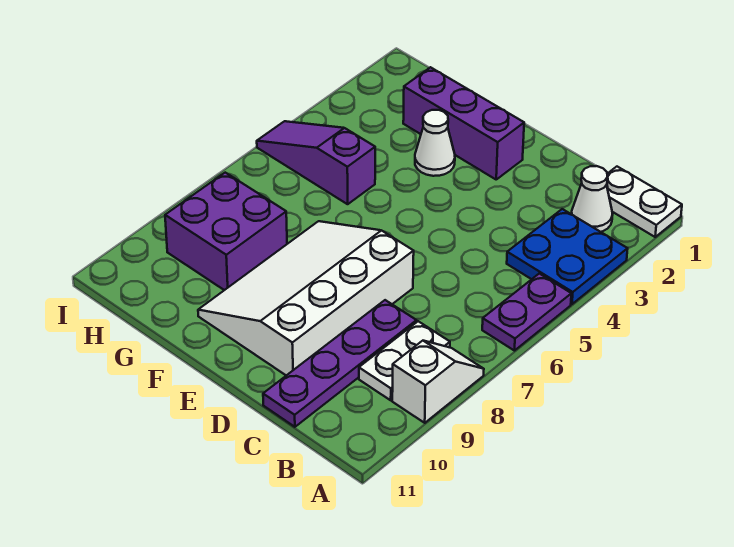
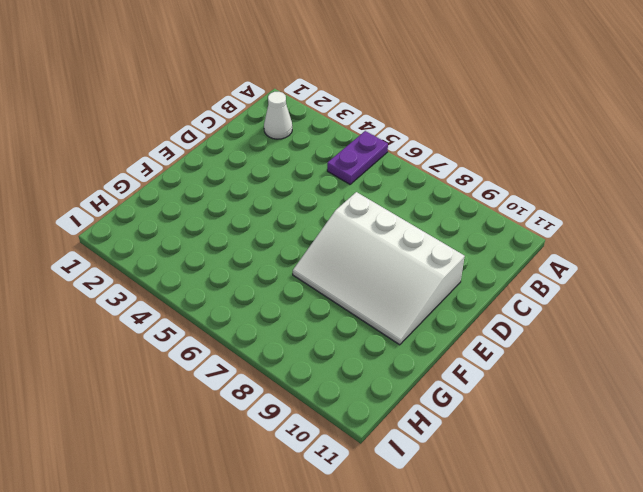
purple 1x2 plate [327,131,388,184] -> purple 1x2 plate turned to [482,274,571,351]
none -> white 1x2 plate [607,167,682,237]
none -> blue 2x2 plate [507,209,628,304]
none -> white 1x2 slope [392,341,484,423]

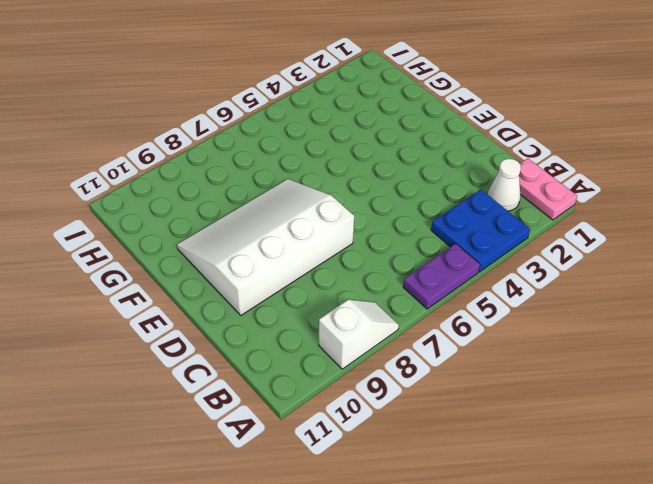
pink 1x2 plate [519,158,577,220] -> white 1x2 plate [607,167,682,237]
none -> white 1x2 plate [359,321,450,400]
none -> purple 1x4 plate [263,300,417,427]
none -> purple 1x3 brick [403,67,524,179]

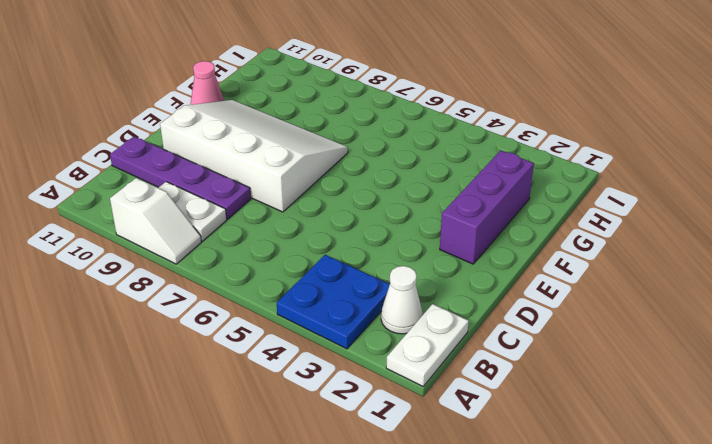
pink 1x1 cone [191,61,224,105] -> none
none -> purple 1x2 plate [482,274,571,351]
none -> white 1x1 cone [415,110,455,176]
none -> purple 1x3 slope [257,121,375,204]

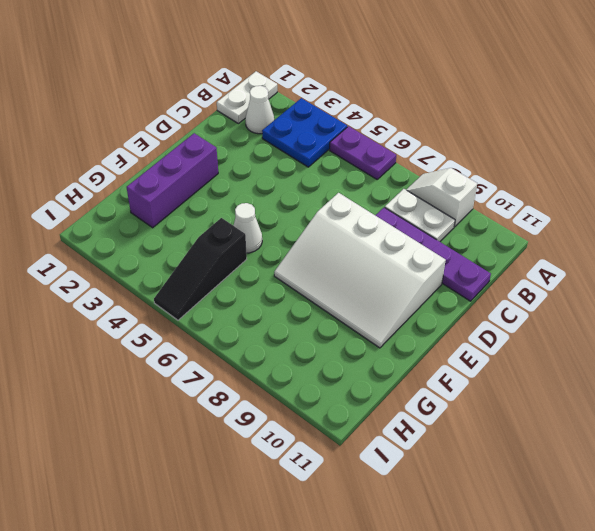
white 1x1 cone [233,203,262,253] -> white 1x1 cone moved to [415,110,455,176]
black 1x3 slope [154,218,247,320] -> purple 1x3 slope [257,121,375,204]
none -> purple 2x2 brick [165,173,287,290]

